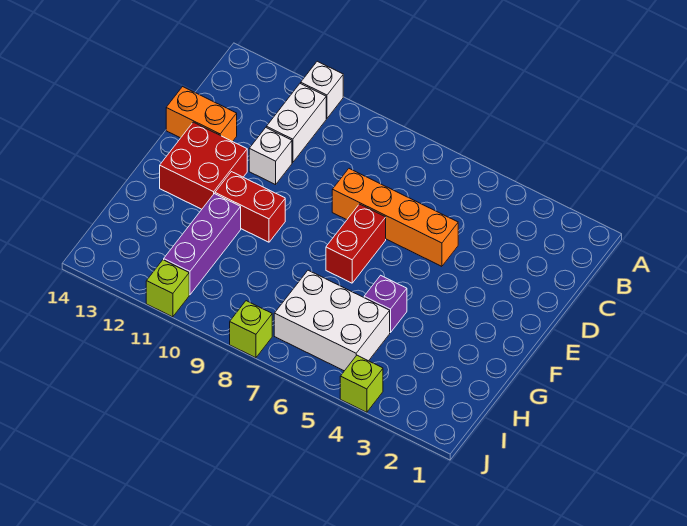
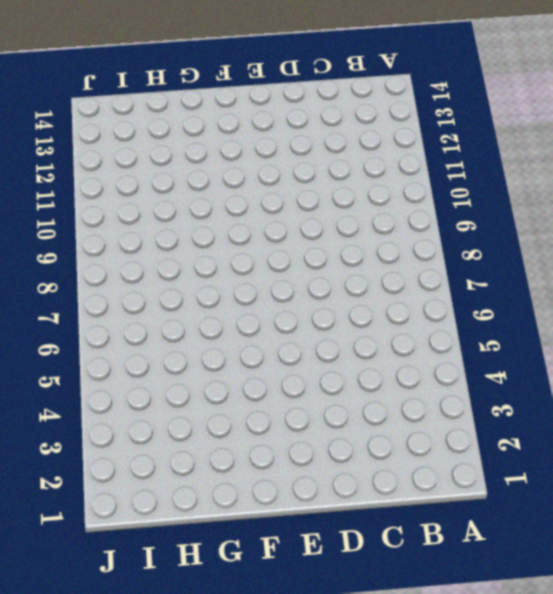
none -> white 1x1 brick [301,61,343,118]
none -> white 1x2 brick [266,83,326,163]
none -> orange 1x4 brick [332,169,458,266]

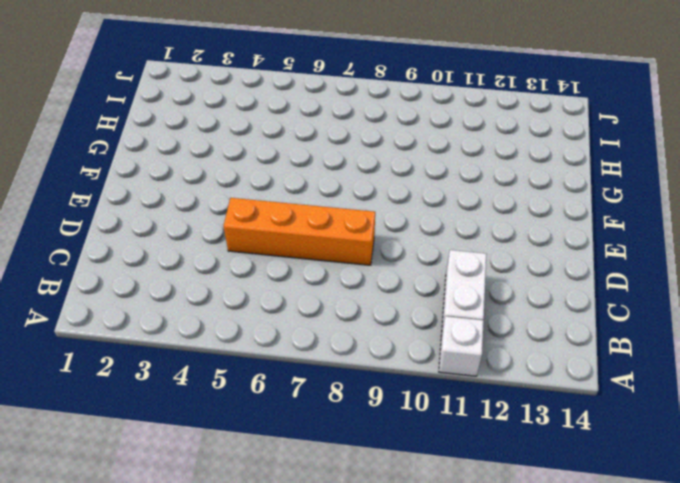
none -> white 1x1 brick [249,128,292,185]
none -> orange 1x2 brick [166,87,237,142]
none -> red 1x2 brick [326,204,386,283]

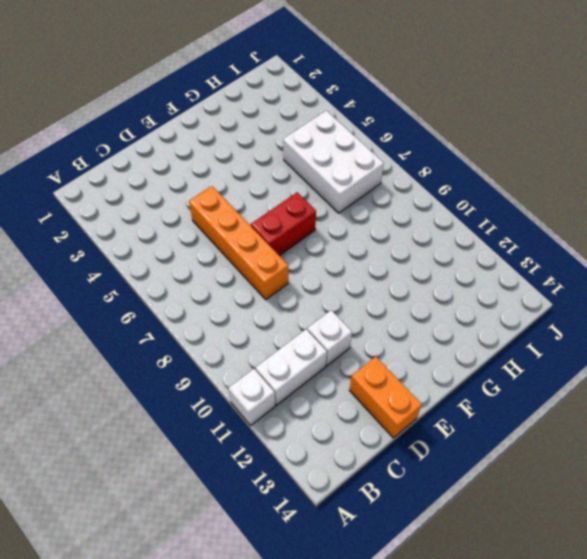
none -> red 2x2 brick [160,122,247,209]
none -> red 1x2 brick [215,172,285,242]
none -> purple 1x1 brick [364,275,407,333]

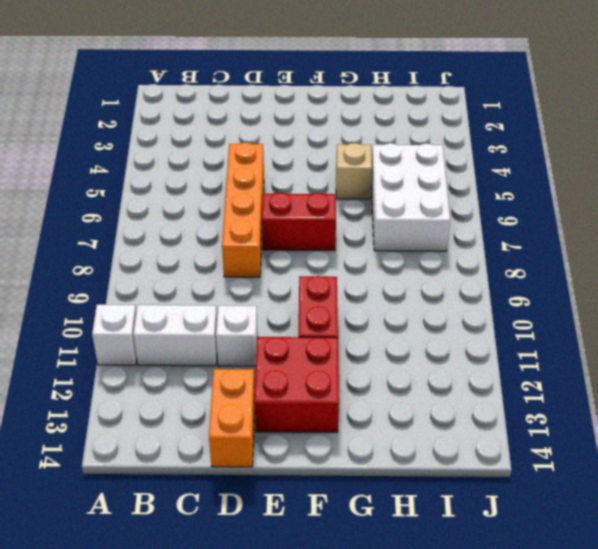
tan 1x1 brick [336,143,372,199] -> purple 1x1 brick [364,275,407,333]
none -> purple 1x3 brick [164,194,241,295]
none -> lime 1x1 brick [340,355,383,412]
none -> lime 1x1 brick [230,301,272,358]

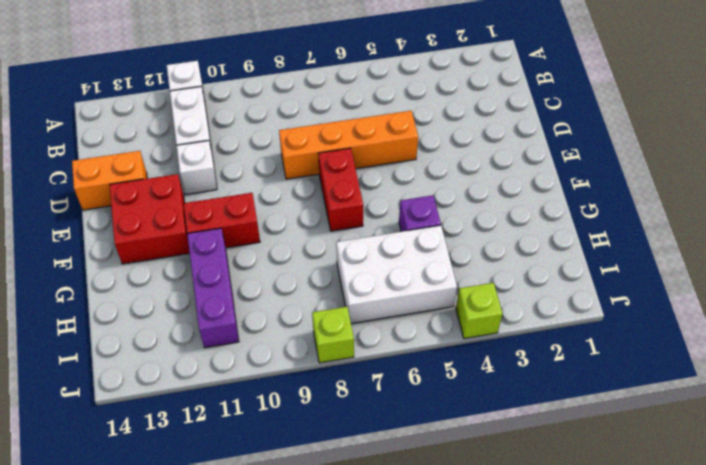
none -> lime 1x1 brick [146,260,189,317]

